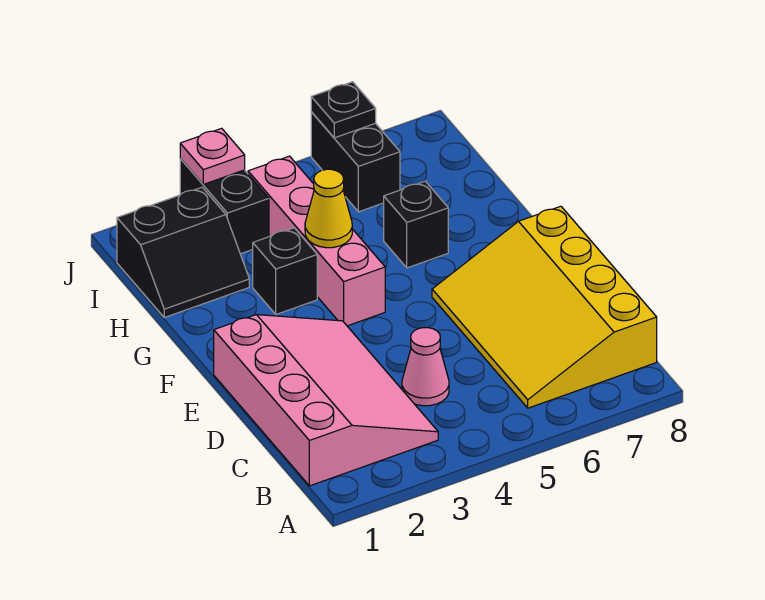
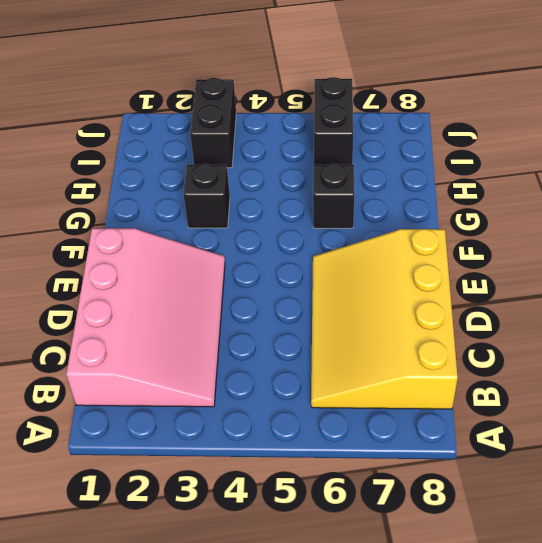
none -> pink 1x1 cone [402,328,449,406]
none -> pink 1x4 brick [248,156,385,326]
none -> black 2x2 slope [117,187,249,318]

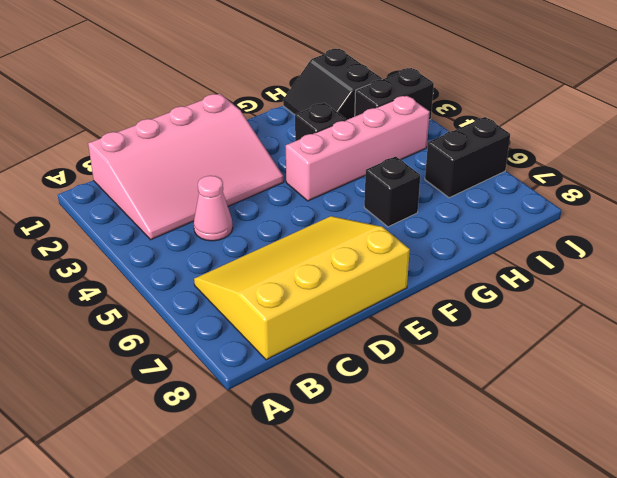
none -> yellow 1x1 cone [305,169,352,248]
none -> pink 1x1 plate [180,128,245,184]
none -> black 1x1 plate [311,82,376,138]

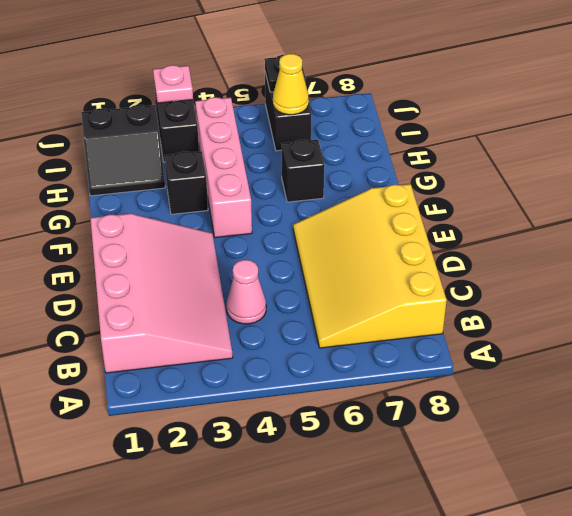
yellow 1x1 cone [273,54,309,115] -> yellow 1x1 cone moved to [305,169,352,248]

